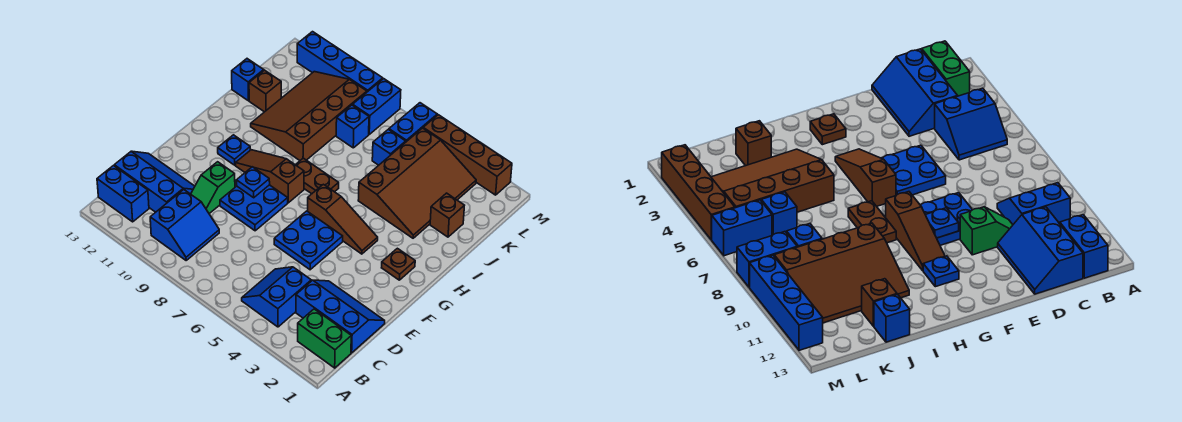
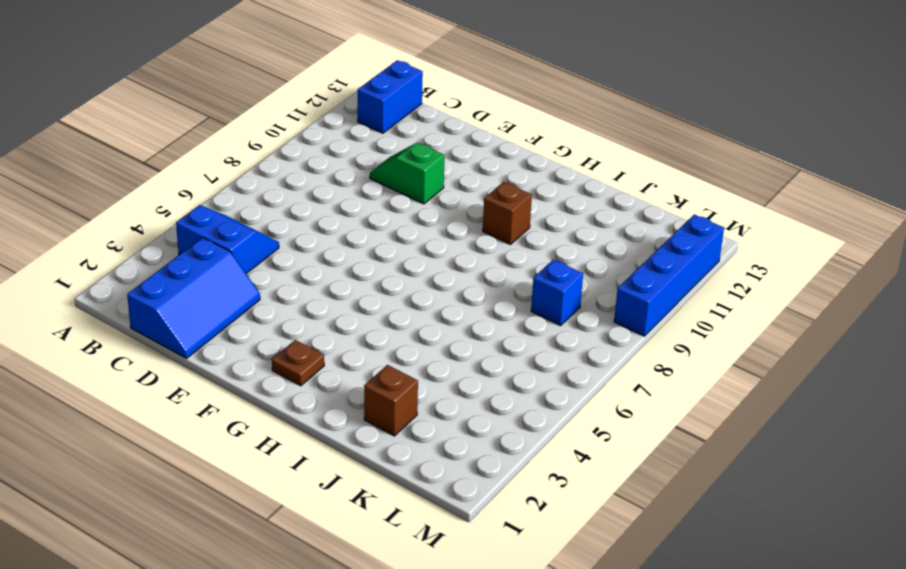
brown 1x1 brick [483,182,532,244] -> brown 1x1 brick moved to [249,70,281,112]
none -> green 1x2 brick [298,309,351,368]
none -> blue 2x2 slope [150,190,219,260]
none -> blue 2x3 slope [114,151,195,212]

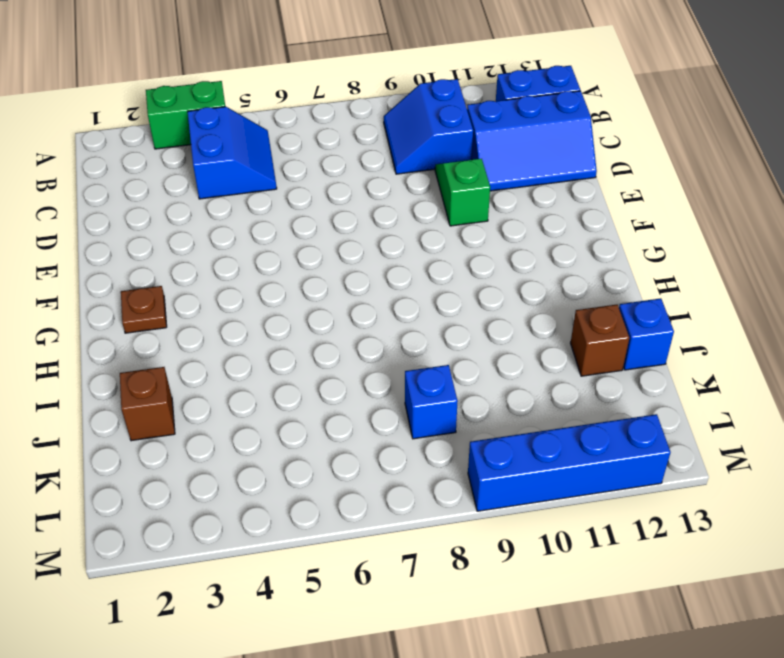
green 1x2 brick [146,81,225,149] -> green 1x2 brick moved to [298,309,351,368]
none -> blue 2x3 slope [296,280,385,353]
none -> blue 2x2 plate [274,211,343,270]
none -> blue 2x2 plate [220,185,288,231]

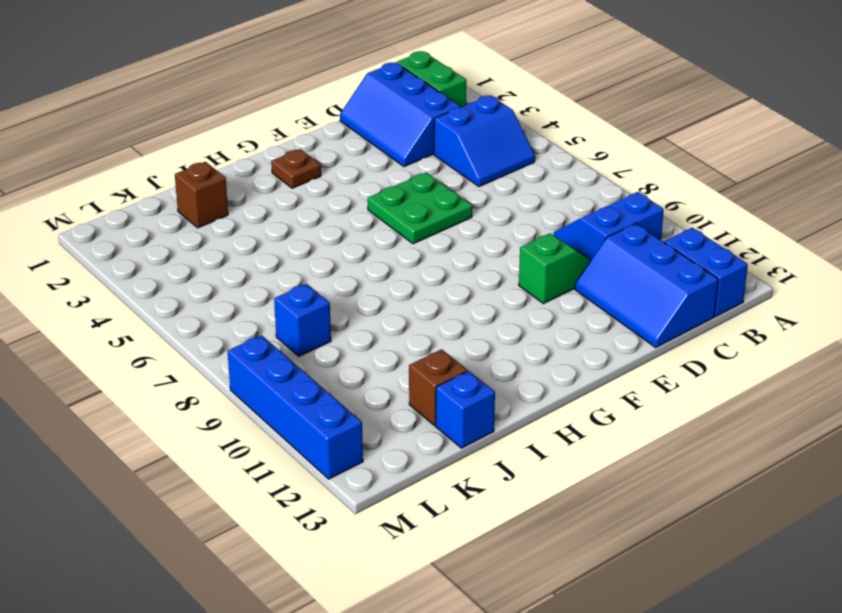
green 2x2 plate [368,173,472,244] -> blue 2x2 plate [274,211,343,270]
none -> blue 2x2 plate [220,185,288,231]
none -> brown 1x3 slope [308,184,378,254]
none -> brown 1x3 slope [235,150,304,203]

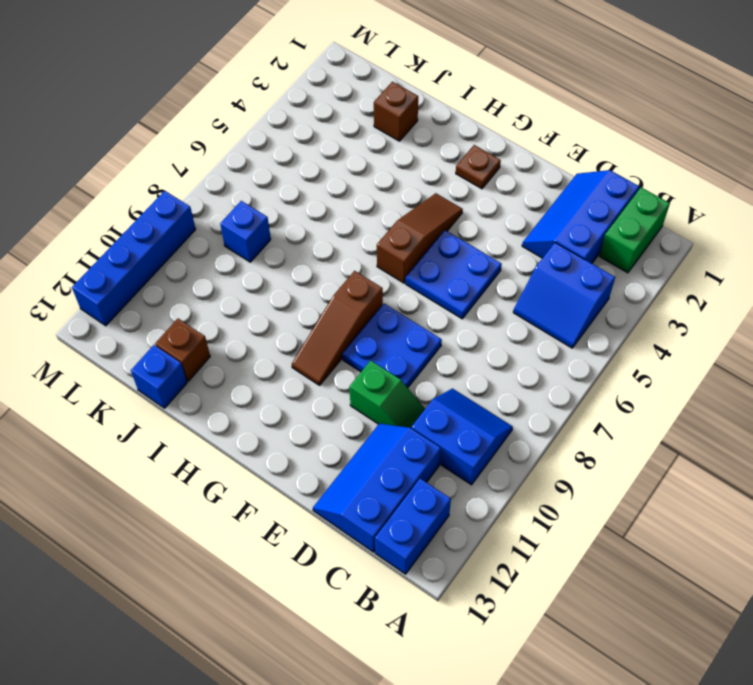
none -> blue 1x1 plate [218,135,250,165]
none -> brown 1x2 plate [296,158,339,194]
none -> brown 3x4 slope [358,128,476,238]

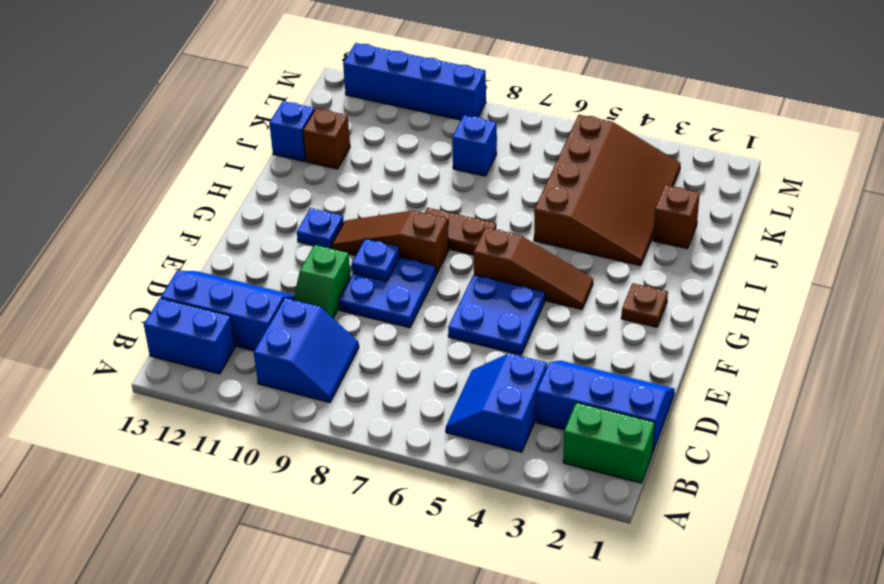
none -> brown 3x4 slope [251,72,367,160]
none -> blue 1x1 brick [372,129,406,165]
none -> blue 1x2 brick [389,103,437,142]

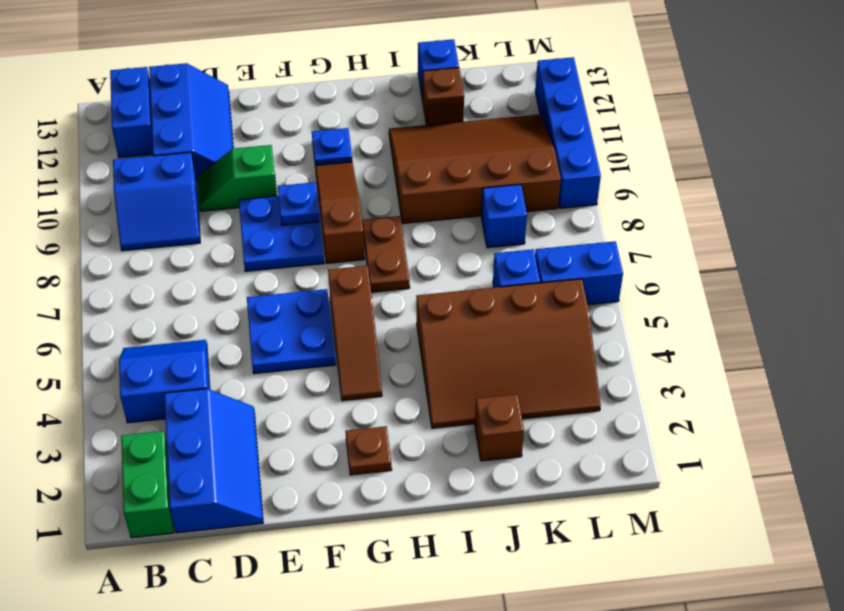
none -> blue 1x2 brick [353,79,401,134]
none -> brown 1x4 brick [423,115,512,195]

